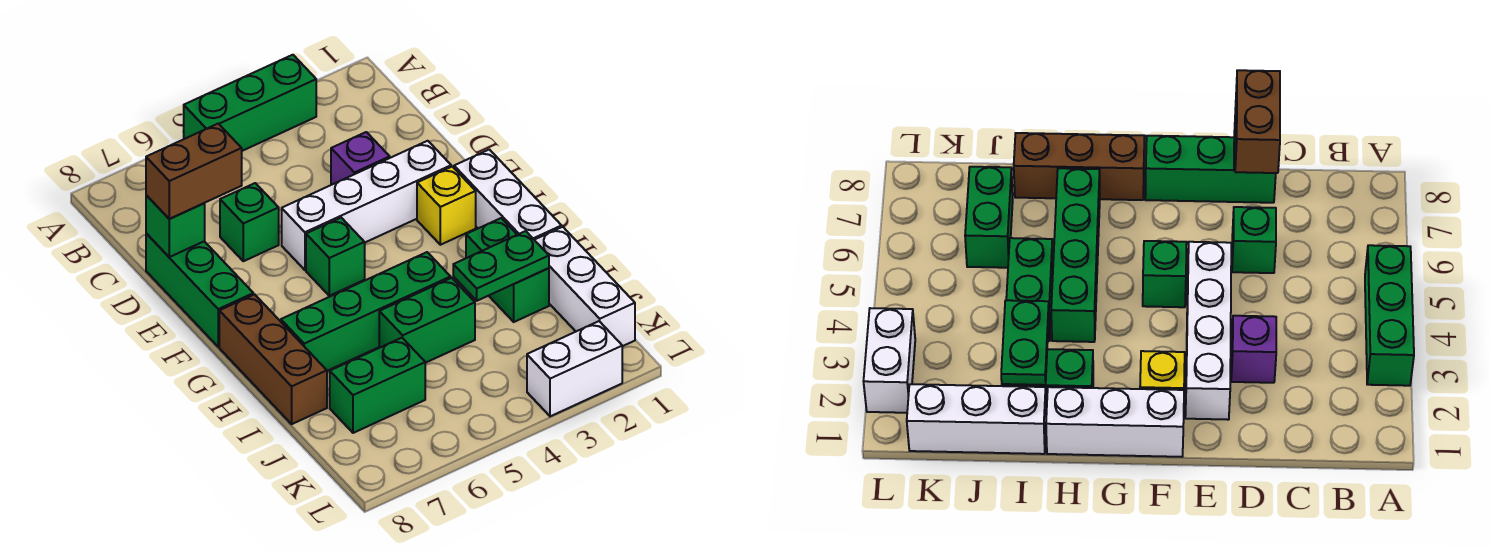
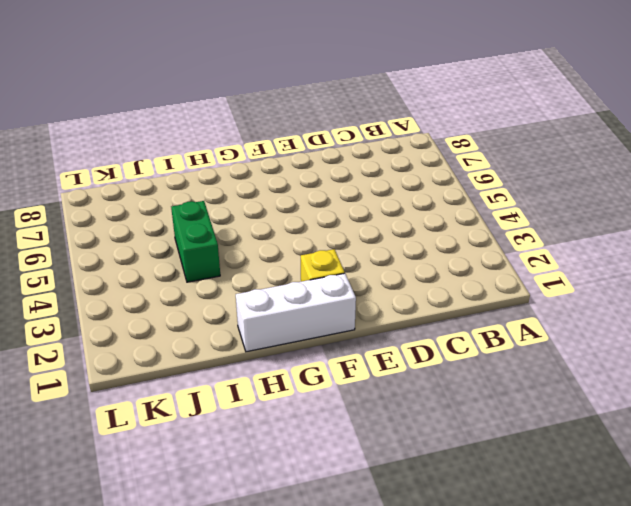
none -> green 1x3 brick [184,55,316,151]
none -> purple 1x1 brick [331,132,390,185]
none -> green 1x1 brick [220,183,279,261]

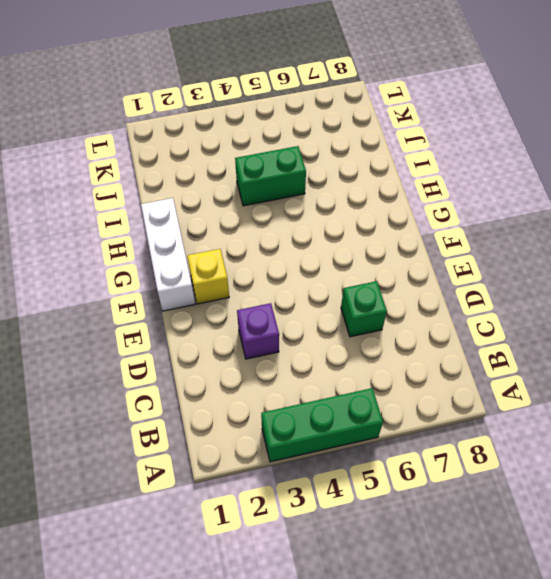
none -> green 1x3 brick [146,233,253,347]
none -> white 1x4 brick [282,141,451,270]
none -> green 1x1 brick [306,218,365,296]

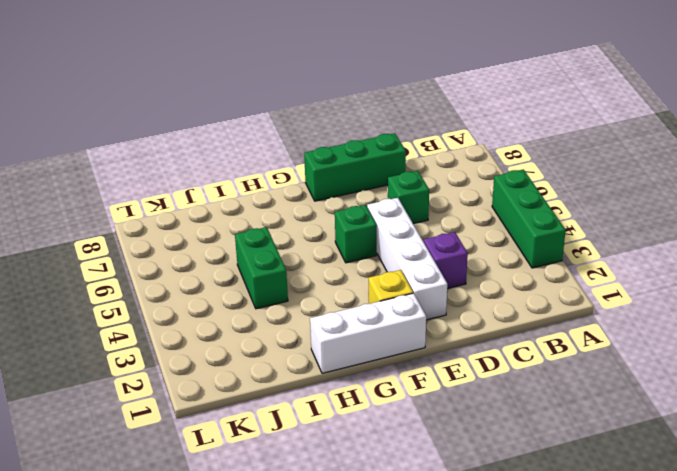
none -> brown 1x3 brick [219,294,327,424]
none -> green 1x2 brick [466,218,549,322]
none -> green 1x4 brick [281,252,451,371]

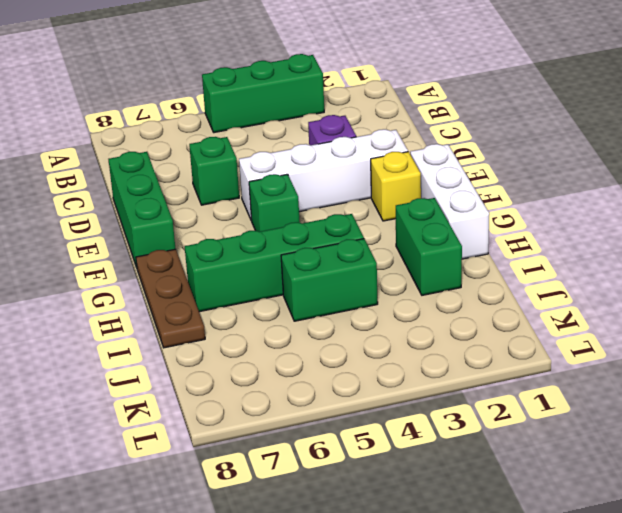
brown 1x3 plate [136,249,205,348] -> brown 1x3 brick [219,294,327,424]
none -> white 1x3 brick [535,227,635,346]
none -> green 1x2 brick [330,338,425,433]
none -> white 1x2 brick [527,321,622,416]

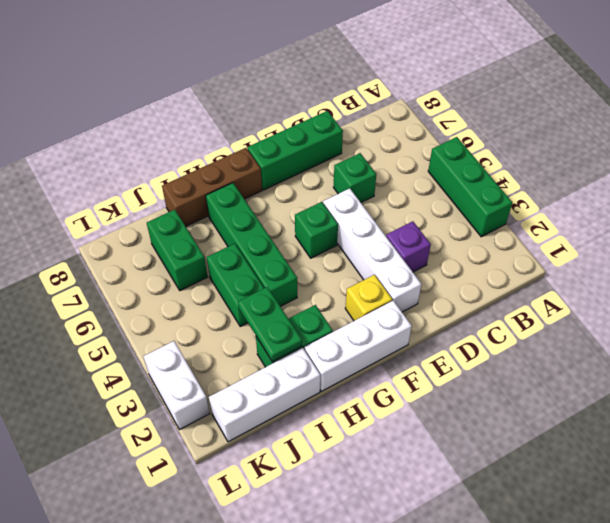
none -> green 1x1 brick [146,195,205,257]
none -> brown 1x2 brick [146,124,242,219]

